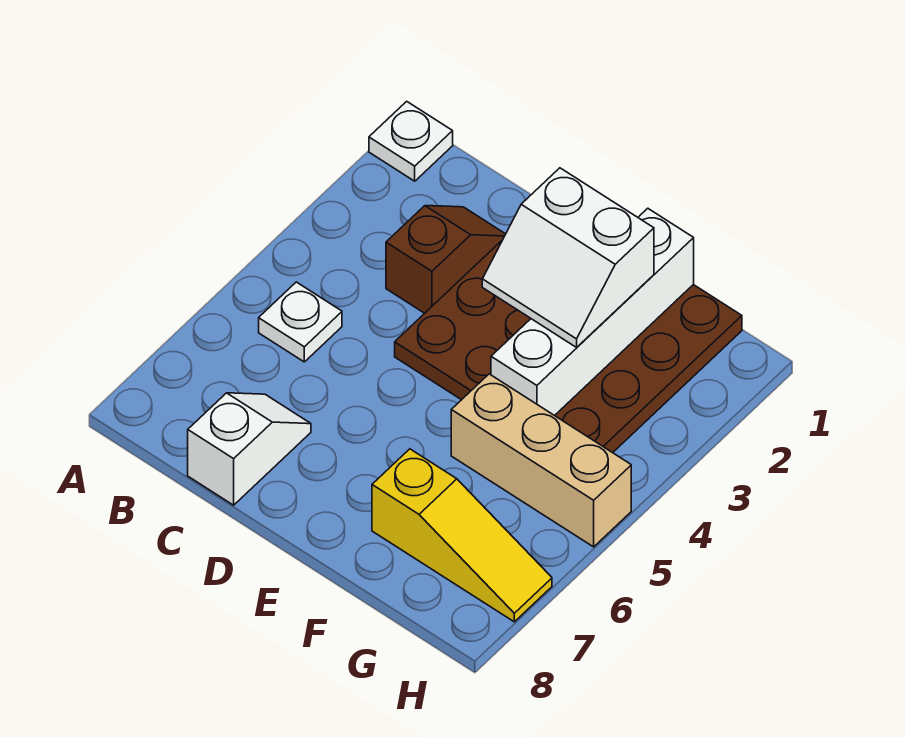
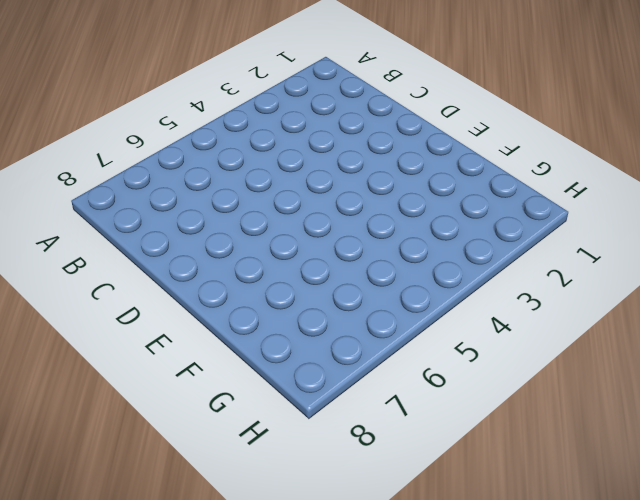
none -> white 1x1 plate [369,101,453,181]
none -> white 1x1 plate [259,282,342,362]

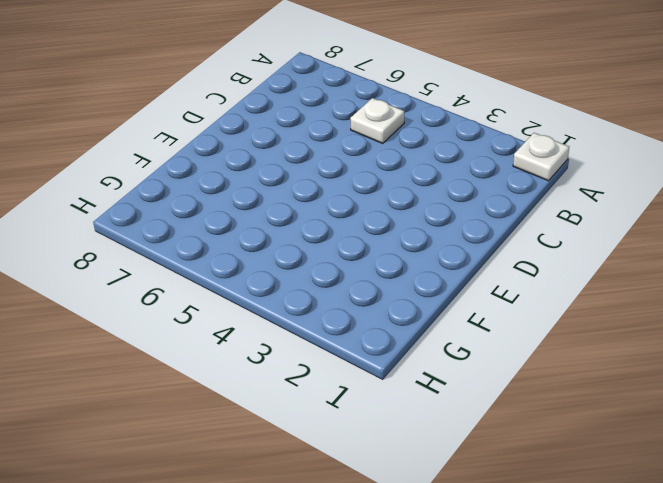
none -> brown 1x2 slope [386,206,505,313]
none -> white 1x2 slope [188,393,311,505]

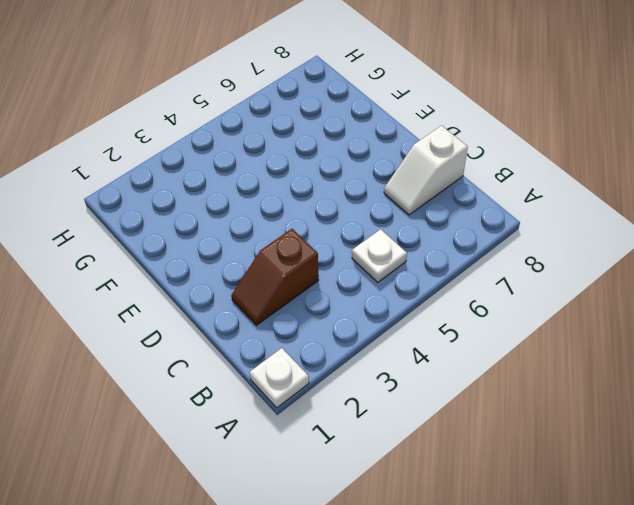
none -> brown 4x4 plate [395,241,742,453]
none -> tan 1x3 brick [451,374,631,547]

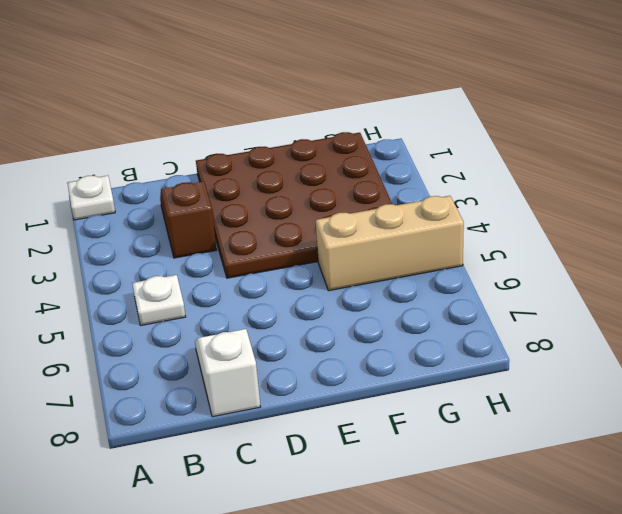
none -> yellow 1x3 slope [372,449,552,622]
none -> white 1x4 brick [491,208,694,416]

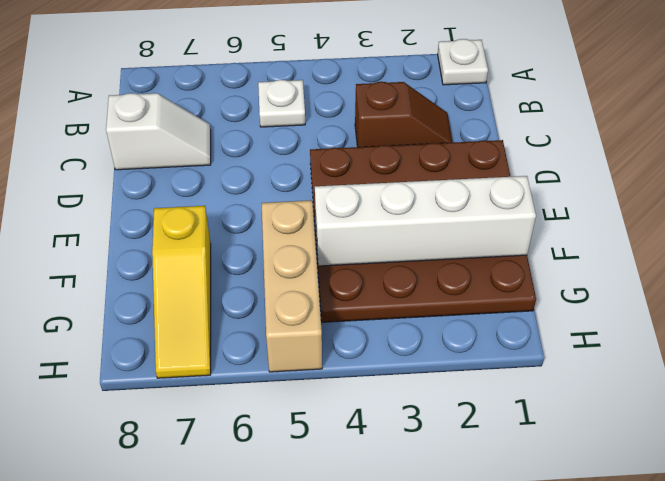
none -> white 2x2 slope [482,168,654,347]

